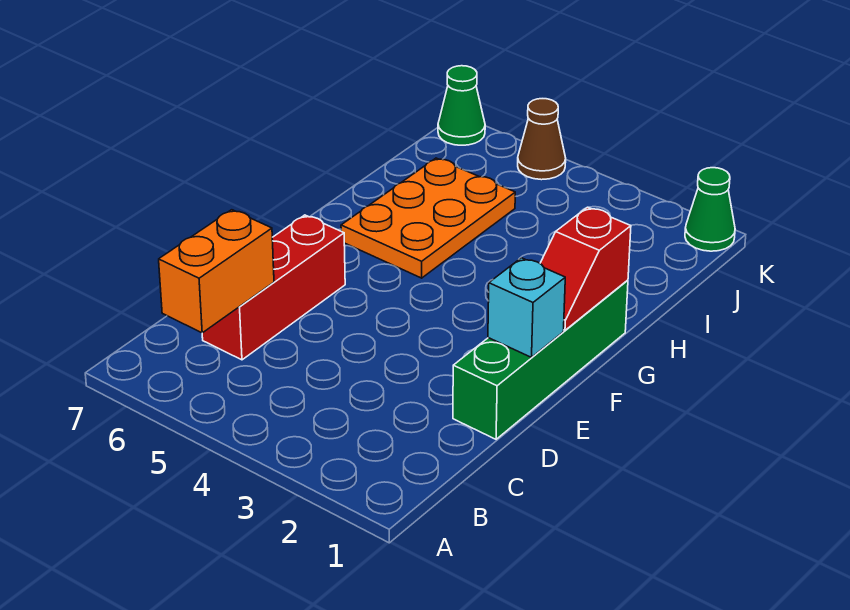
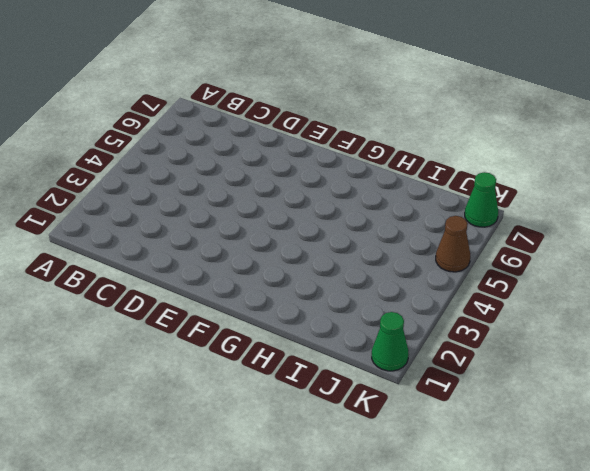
none -> red 1x3 brick [202,215,345,360]
none -> green 1x4 brick [453,280,628,439]

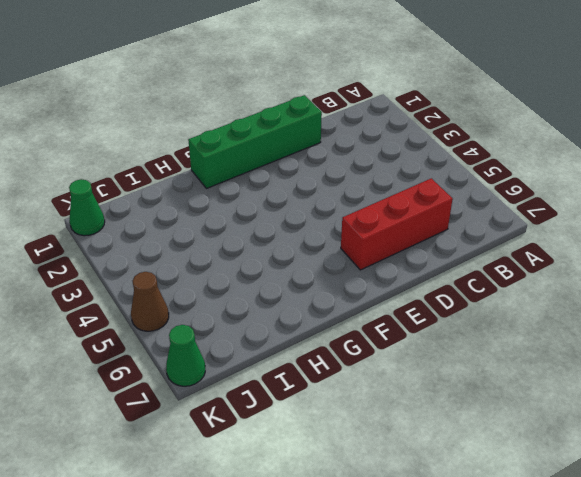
none -> orange 2x3 plate [341,158,515,278]
none -> orange 1x2 brick [159,210,274,333]

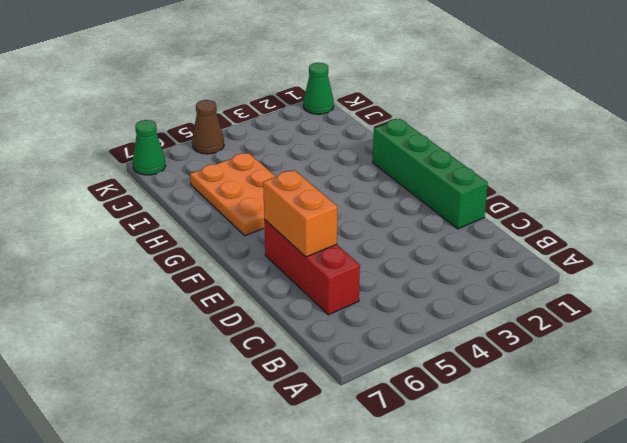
orange 1x2 brick [263,170,338,257] -> orange 1x2 brick moved to [159,210,274,333]
none -> cyan 1x1 brick [488,258,565,357]
none -> red 1x2 slope [540,207,631,330]

